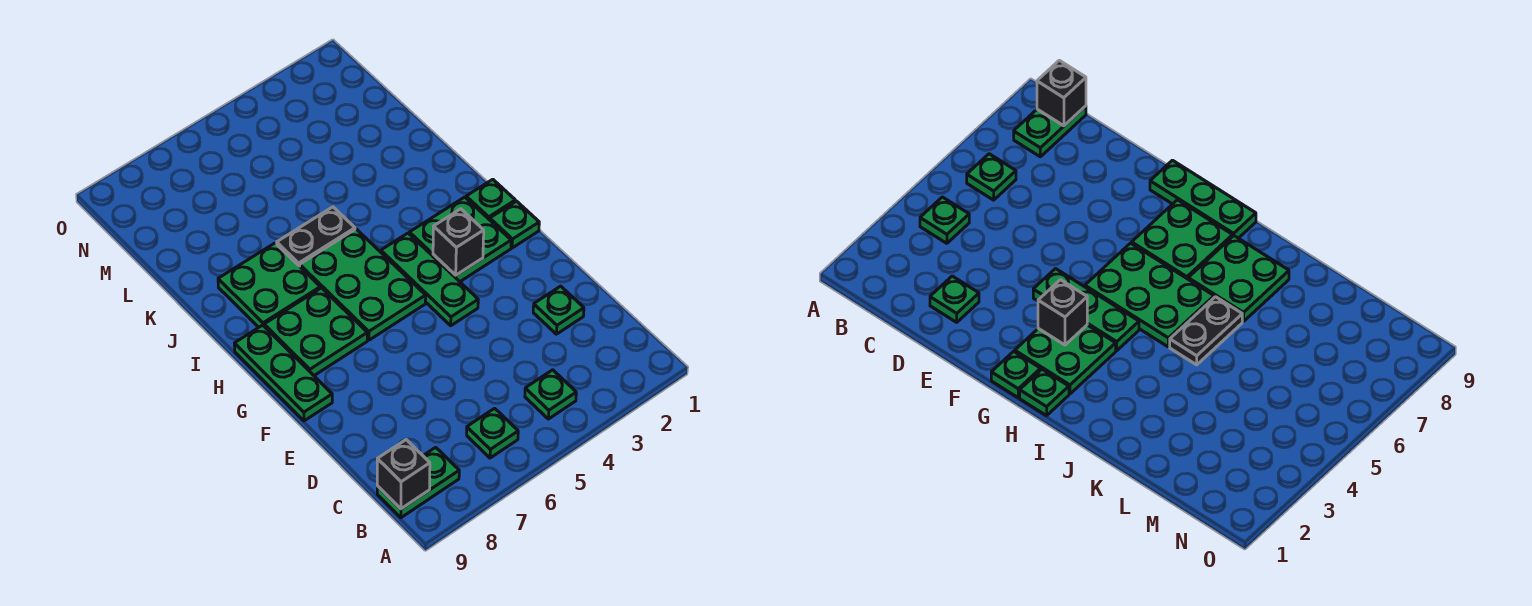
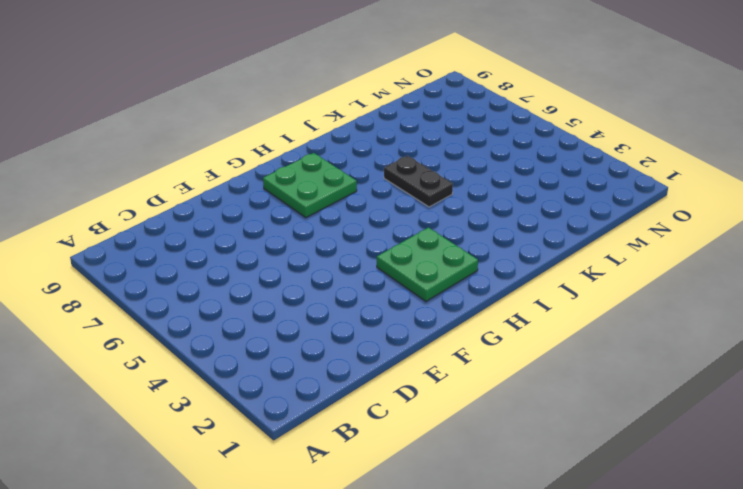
none -> green 1x1 plate [525,370,576,419]
none -> green 1x1 plate [467,408,518,458]
none -> green 1x2 plate [377,447,459,518]

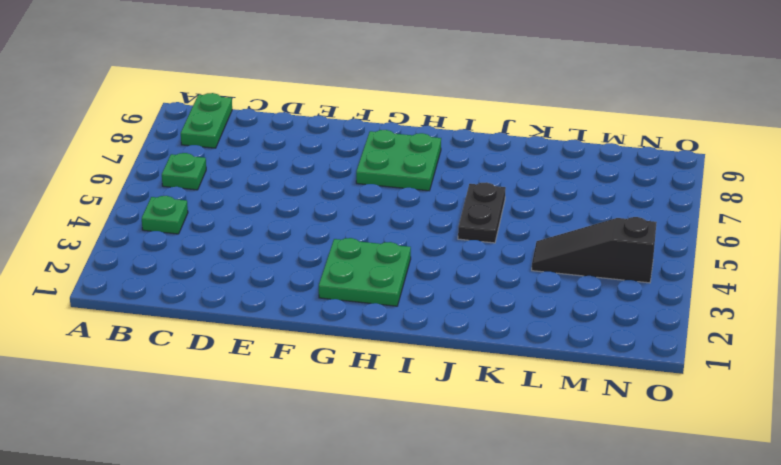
black 1x3 slope [532,217,657,283] -> none
none -> green 1x1 plate [533,286,584,334]
none -> green 1x3 plate [381,233,478,326]
none -> green 1x3 plate [234,325,332,421]

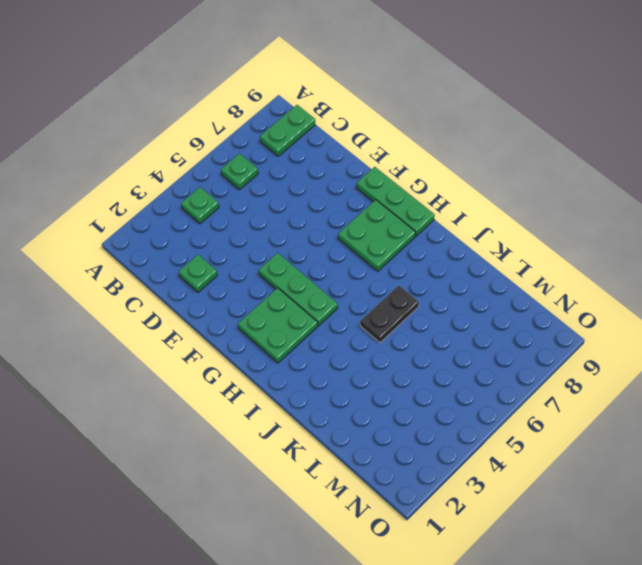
none -> green 1x1 plate [490,201,539,248]
none -> green 2x3 plate [300,229,426,340]
none -> green 1x1 plate [466,179,515,220]

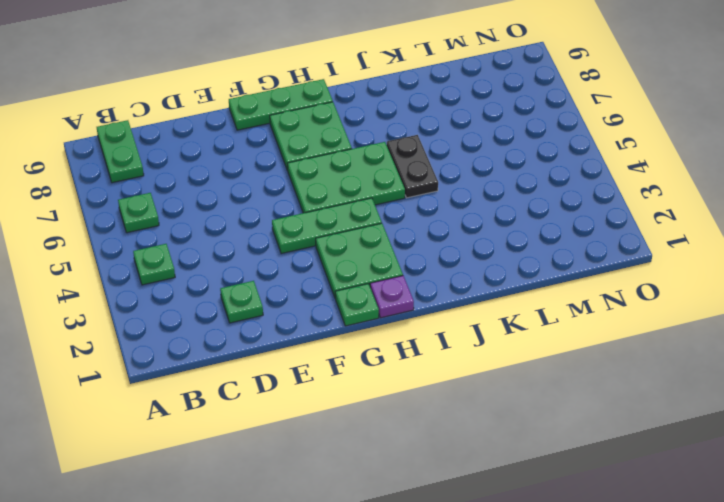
purple 1x1 plate [370,276,414,318] -> green 1x1 plate [466,179,515,220]
none -> green 2x2 plate [218,243,320,327]
none -> black 1x1 brick [377,440,430,509]
none -> black 1x1 brick [433,209,484,275]

